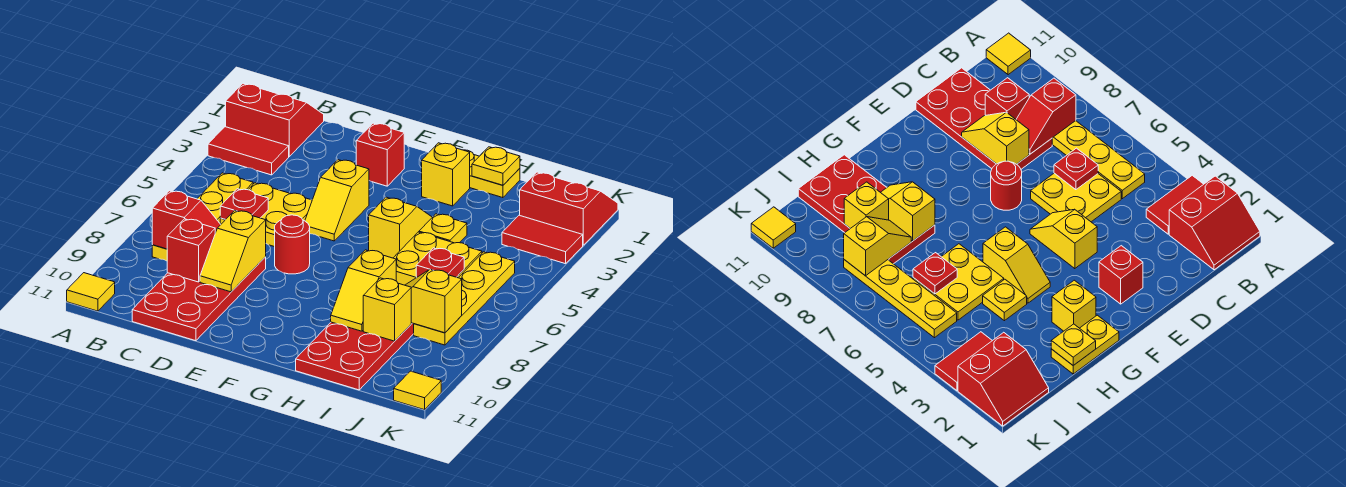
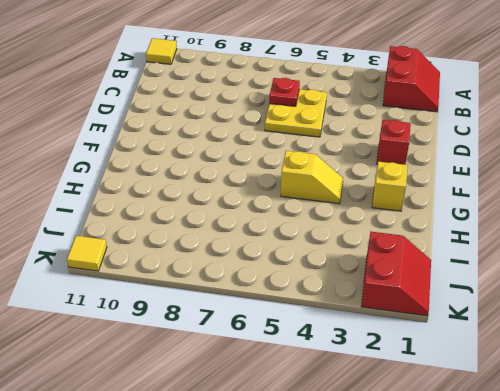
none -> red 1x2 tile [208,127,289,175]
none -> yellow 1x4 plate [152,173,253,261]
none -> red 2x4 plate [132,257,266,341]

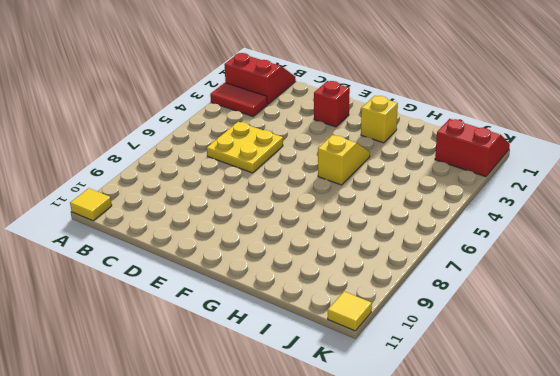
none -> yellow 1x4 plate [152,173,253,261]
none -> red 2x4 plate [132,257,266,341]
none -> yellow 1x2 slope [305,160,369,241]

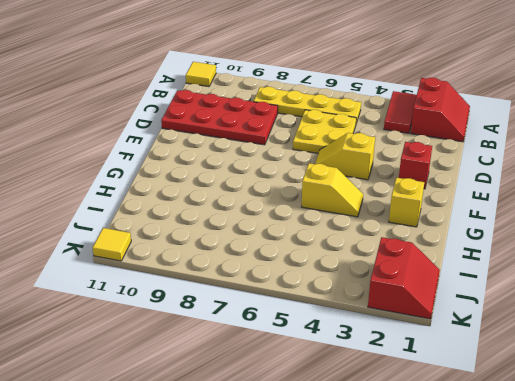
none -> red 1x1 round brick [275,215,310,274]
none -> yellow 1x2 plate [464,150,520,198]
none -> yellow 1x1 plate [419,214,467,243]

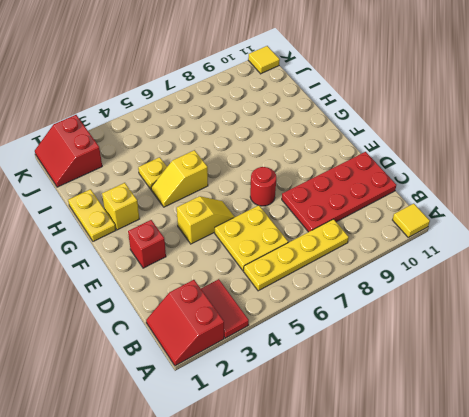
none -> yellow 2x2 plate [394,232,482,285]
none -> red 2x4 plate [296,322,414,390]
none -> red 1x2 tile [502,215,583,264]

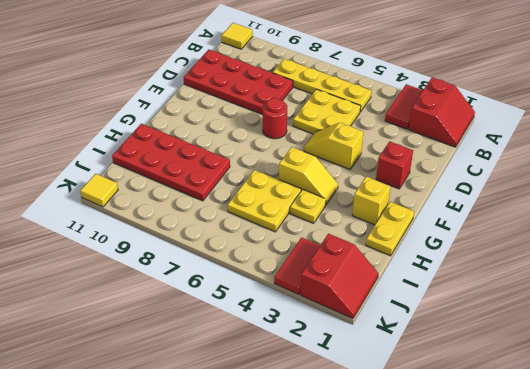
none -> yellow 1x4 plate [414,252,515,345]
none -> red 1x2 slope [152,191,221,249]
none -> red 1x1 plate [220,189,268,220]

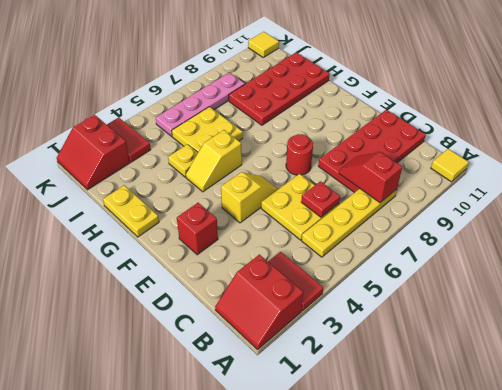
pink 1x4 plate [156,73,245,136] -> yellow 1x4 plate [414,252,515,345]
none -> yellow 1x1 brick [422,143,470,206]
none -> red 1x1 brick [167,219,215,282]
none -> yellow 1x2 slope [200,210,266,292]

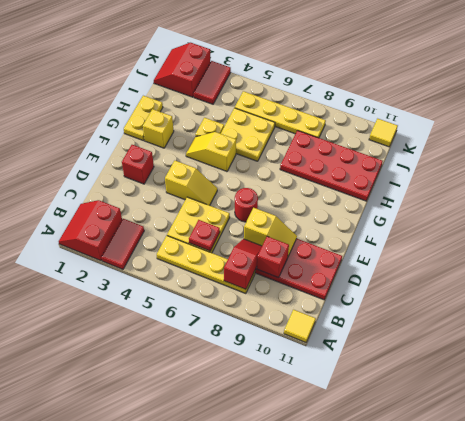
none -> yellow 1x1 plate [472,147,520,185]
none -> yellow 1x2 slope [331,250,396,331]
none -> red 1x1 plate [416,248,464,277]

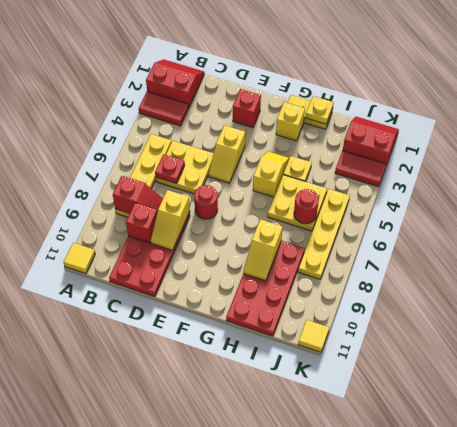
red 1x1 round brick [294,189,319,224] -> red 1x1 plate [416,248,464,277]
none -> yellow 1x2 slope [405,270,462,333]
none -> yellow 1x1 brick [363,278,411,341]

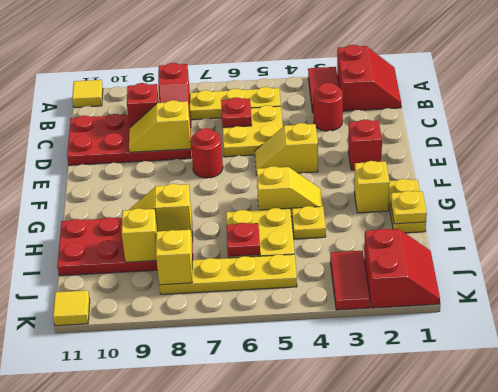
red 1x1 round brick [313,83,343,131] -> none

